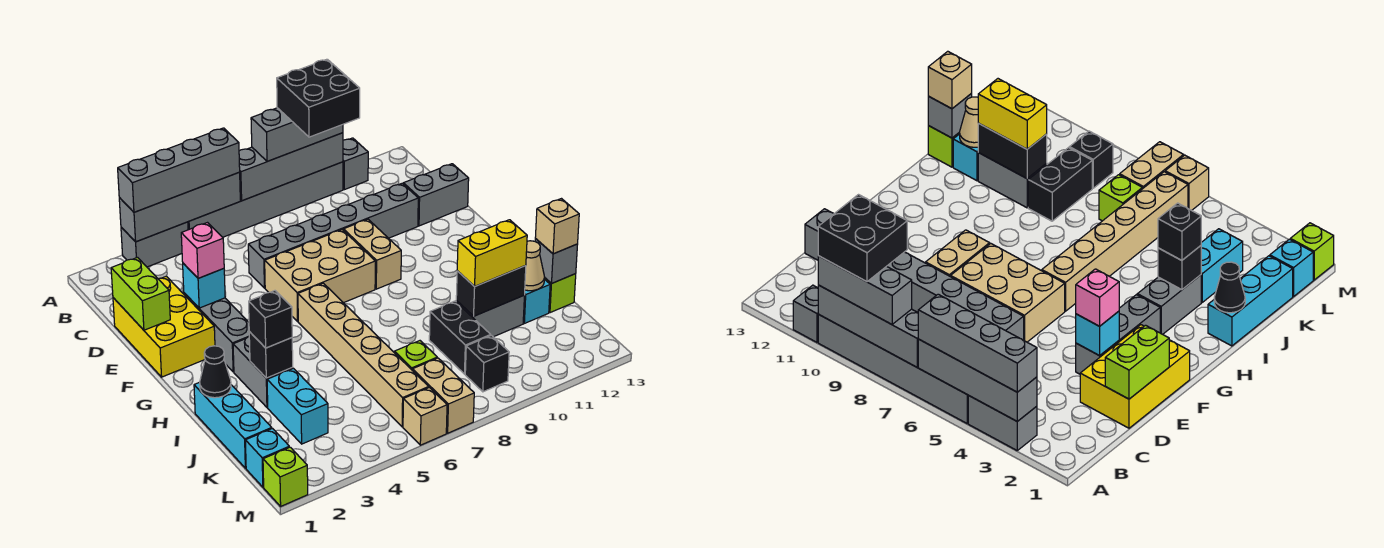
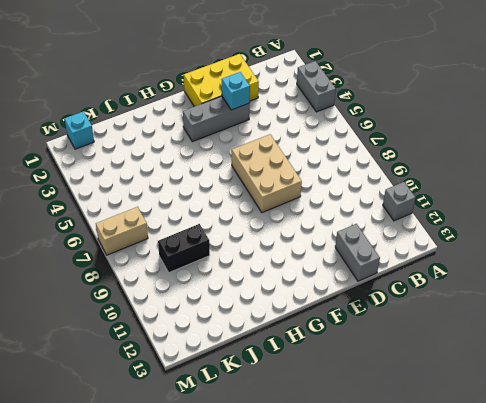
none -> grey 1x6 brick [188,162,343,237]
none -> grey 1x6 brick [248,183,418,288]
none -> tan 1x2 brick [343,219,401,289]
none -> tan 1x6 brick [298,283,429,427]

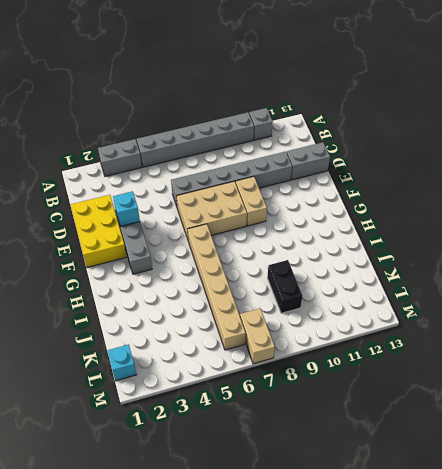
none -> grey 1x2 brick [233,337,293,408]
none -> cyan 1x3 brick [194,382,272,468]
none -> cyan 1x2 brick [267,368,328,444]
none -> grey 1x2 brick [456,295,524,337]

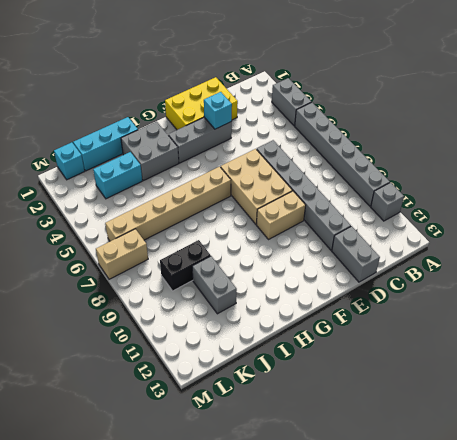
grey 2x2 brick [121,121,179,181] -> grey 1x2 brick [233,337,293,408]
none -> cyan 1x1 brick [523,279,550,323]
none -> lime 1x1 brick [544,274,576,313]
none -> lime 1x1 brick [394,341,437,370]
none -> black 1x1 brick [465,335,509,392]

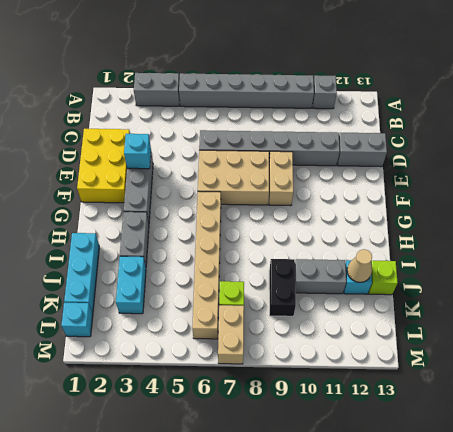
none -> black 1x1 brick [465,335,509,392]
none -> lime 1x1 brick [263,447,308,506]
none -> tan 1x1 brick [403,388,447,445]
none -> grey 1x4 brick [119,172,240,242]

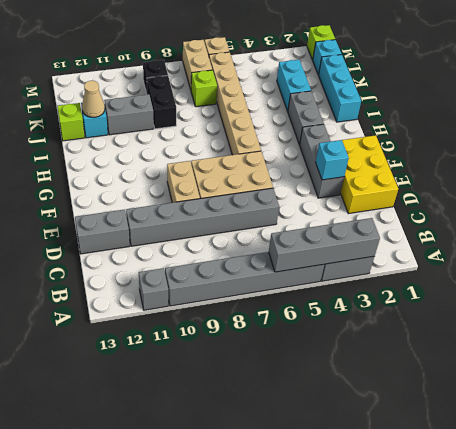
none -> grey 1x4 brick [239,133,343,201]
none -> lime 1x2 brick [111,257,170,330]
none -> black 1x1 cone [200,346,231,398]
none -> black 1x1 brick [249,332,293,378]

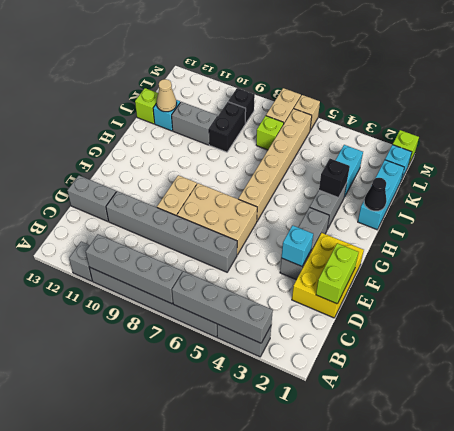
none -> black 1x2 brick [456,266,526,316]
none -> grey 1x1 brick [535,239,578,284]
none -> grey 1x4 brick [118,128,240,212]
none -> grey 1x3 brick [251,108,343,161]

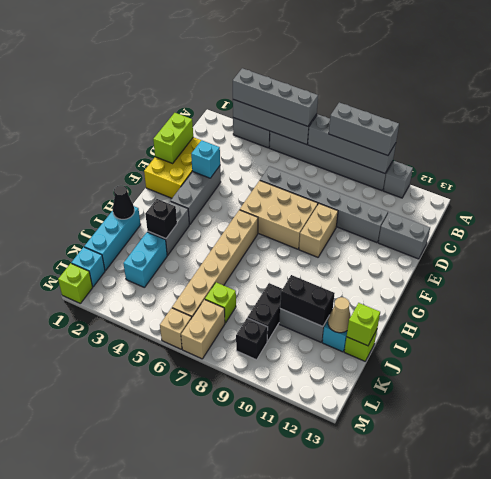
lime 1x1 brick [347,303,380,346] -> grey 1x1 brick [535,239,578,284]
none -> pink 1x1 brick [181,223,224,278]
none -> black 1x1 brick [249,291,292,348]
none -> yellow 1x2 brick [457,220,527,287]
none -> tan 1x1 brick [535,199,579,254]

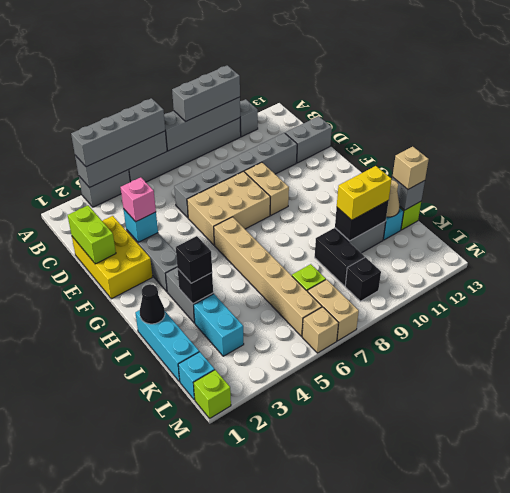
none -> black 2x2 brick [277,59,360,137]

